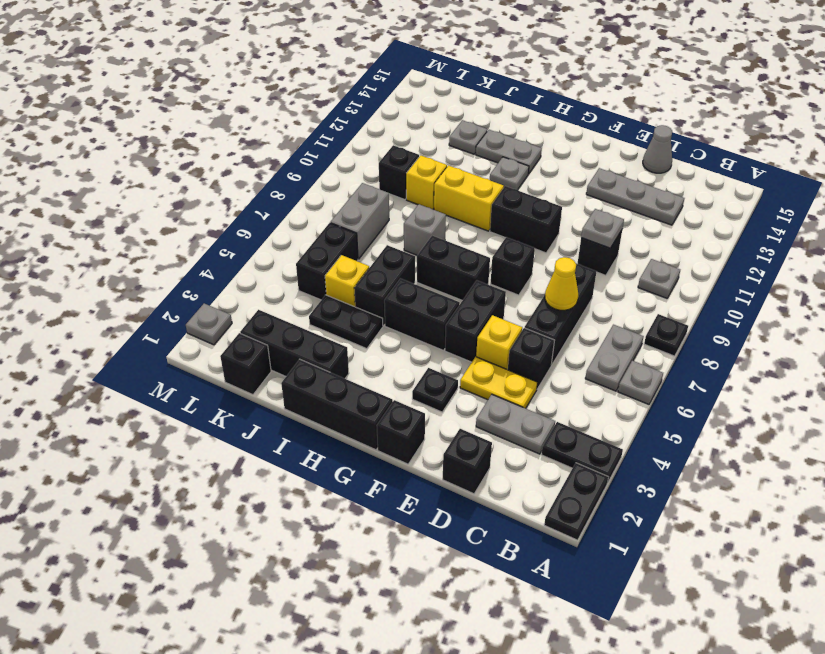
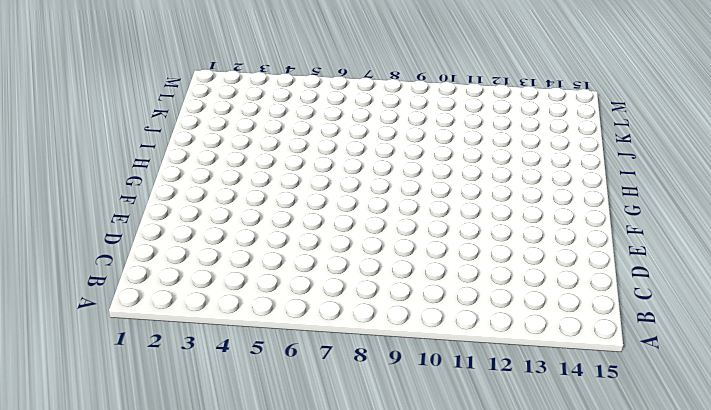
none -> black 1x2 plate [544,463,608,540]
none -> black 1x2 plate [541,422,623,483]
none -> grey 1x1 plate [618,361,663,404]
none -> black 1x1 plate [644,314,688,356]

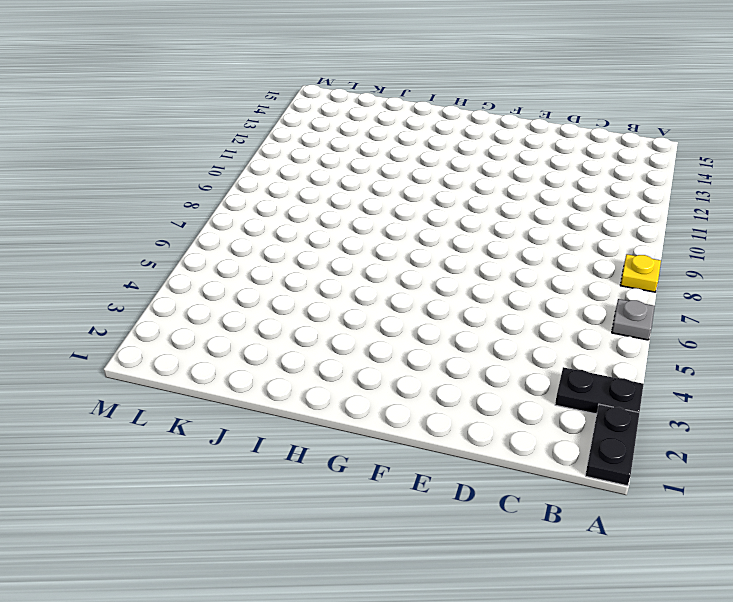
yellow 1x1 plate [620,254,661,292] -> black 1x1 plate [644,314,688,356]
none -> grey 1x2 plate [585,325,644,391]
none -> grey 1x1 plate [638,259,680,298]
none -> grey 1x2 plate [476,395,555,454]
none -> grey 1x3 plate [586,168,684,225]

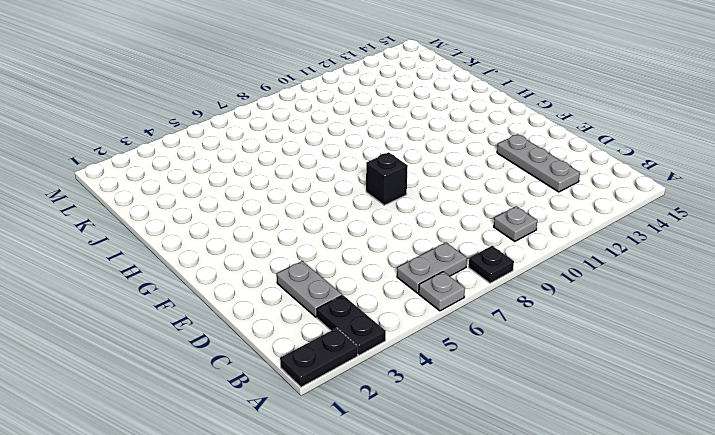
none -> black 1x1 brick [443,429,492,494]
none -> yellow 1x2 plate [460,357,537,408]
none -> black 1x1 brick [508,328,554,389]
none -> black 1x3 brick [525,264,596,365]

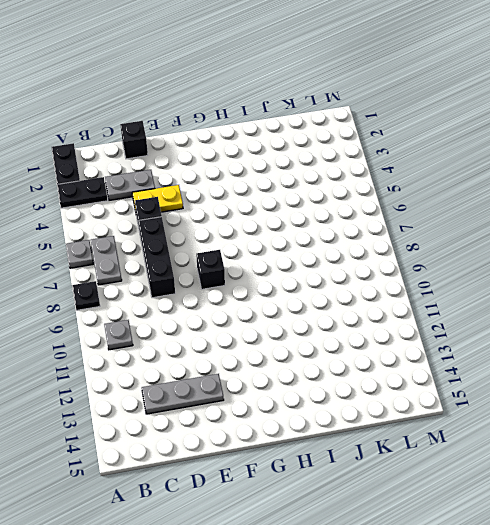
none -> black 1x1 brick [577,230,622,275]
none -> grey 1x1 cone [643,125,672,173]
none -> yellow 1x1 brick [476,315,522,370]
none -> black 1x1 brick [377,400,425,464]

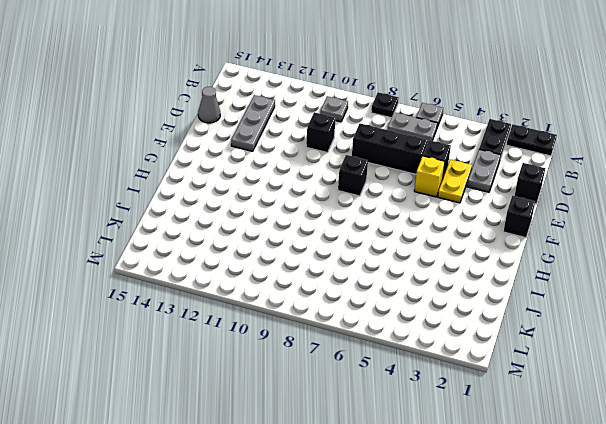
none -> black 1x1 plate [412,368,458,412]
none -> black 1x2 brick [445,280,506,362]
none -> black 1x2 brick [490,186,562,253]
none -> black 1x3 brick [281,359,393,450]

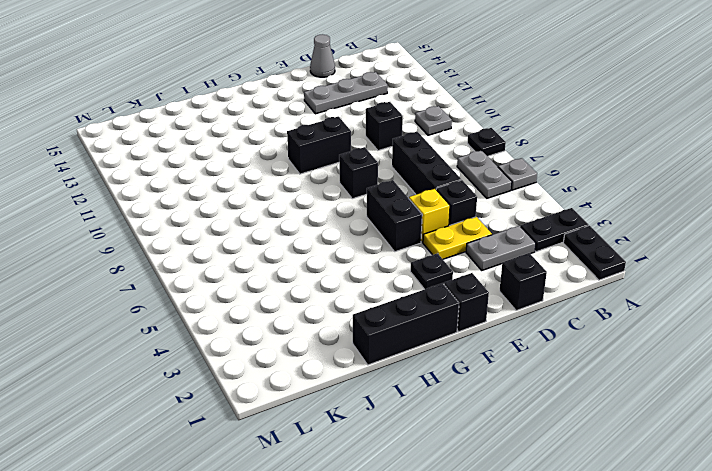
none -> black 1x2 brick [384,278,460,350]
none -> black 1x2 brick [417,236,490,300]
none -> yellow 1x2 brick [434,165,504,231]
none -> grey 1x1 plate [490,157,529,190]

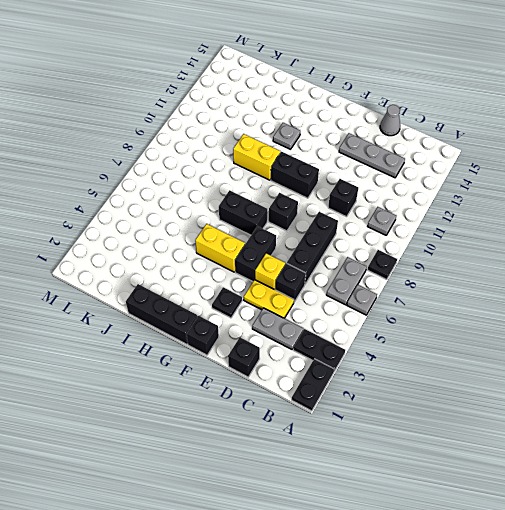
yellow 1x2 brick [195,224,245,272] -> black 1x2 brick [384,278,460,350]
none -> grey 1x2 plate [476,130,542,174]
none -> black 1x3 brick [240,310,349,379]
none -> black 1x2 plate [309,295,383,349]
none -> black 1x2 brick [354,245,415,326]

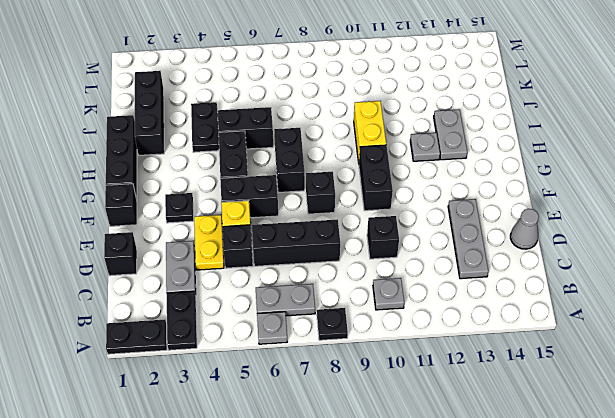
none -> grey 1x1 brick [404,204,446,255]
none -> yellow 1x1 brick [325,255,369,307]
none -> yellow 1x1 brick [406,155,447,209]
none -> grey 1x1 plate [449,120,488,154]

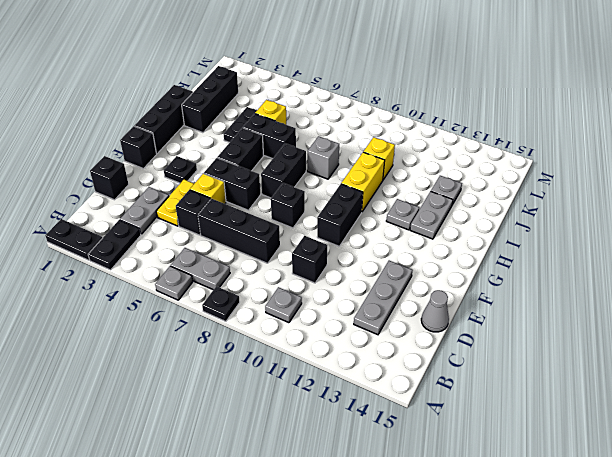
none -> black 1x1 brick [220,333,271,395]
none -> black 1x2 brick [296,223,358,300]
none -> grey 1x2 brick [331,183,389,259]
none -> black 1x1 brick [379,145,419,200]

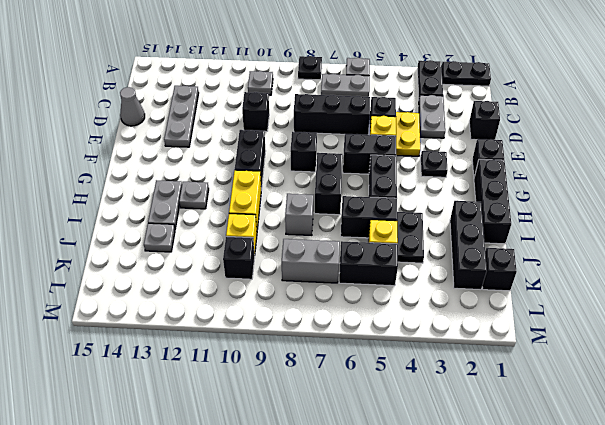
none -> grey 1x1 plate [186,303,232,345]
none -> yellow 1x1 cone [545,257,578,310]
none -> grey 1x1 plate [581,209,624,248]

